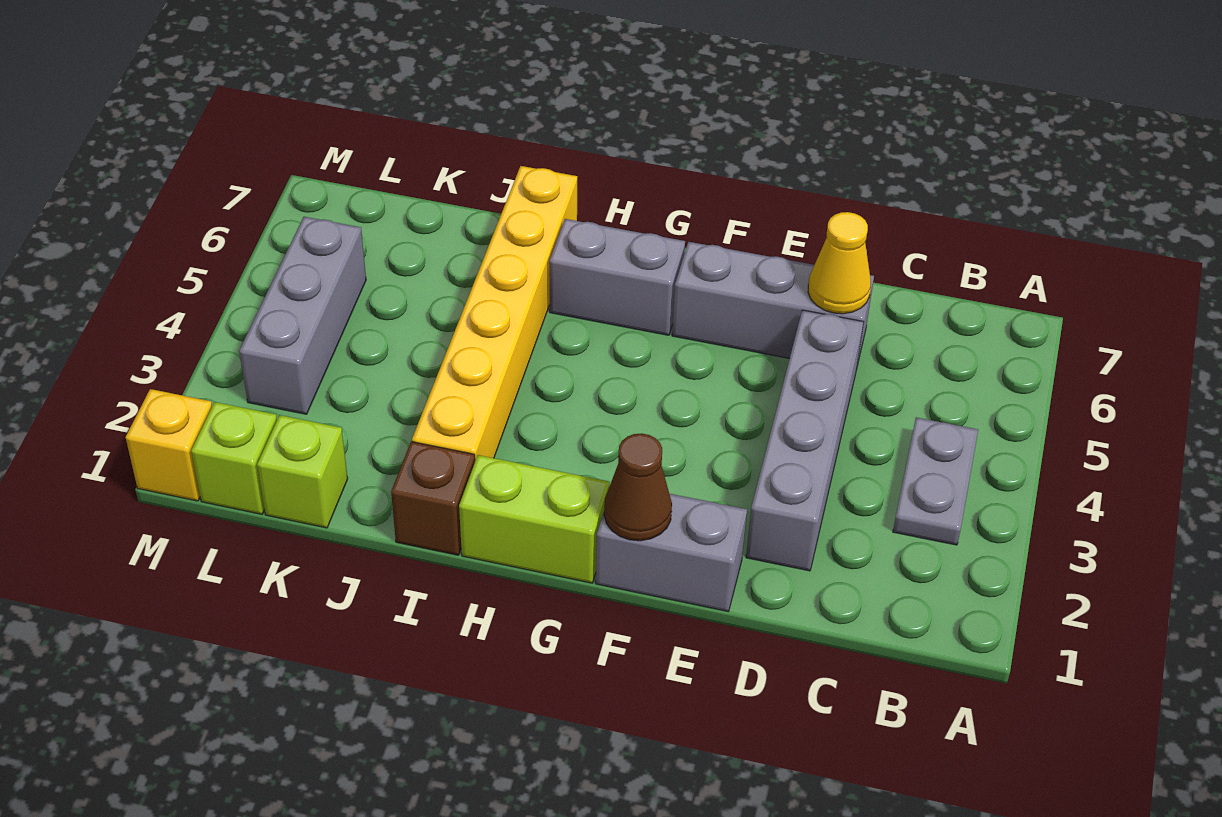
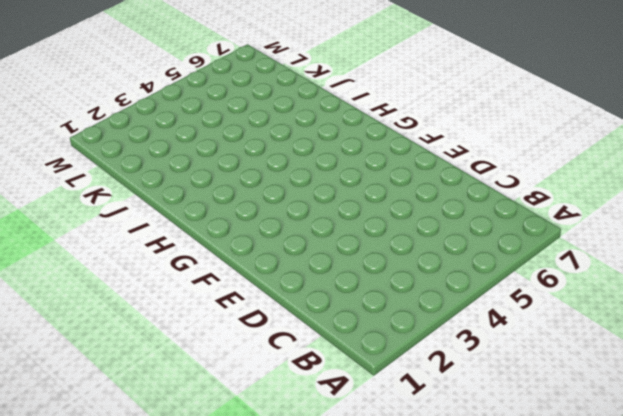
none -> grey 1x2 plate [893,417,978,545]
none -> grey 1x4 brick [746,310,864,571]
none -> grey 1x3 brick [672,242,874,366]

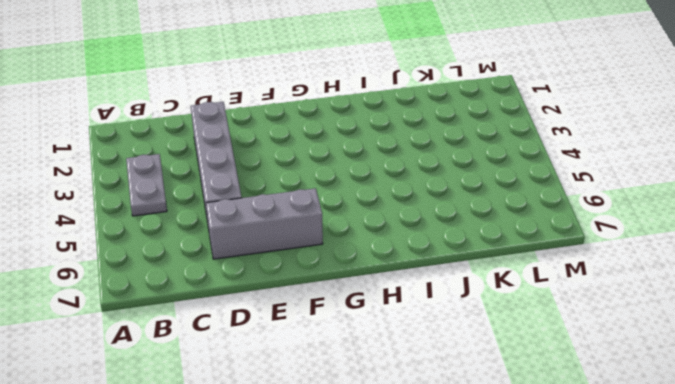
none -> grey 1x2 brick [596,494,747,612]
none -> lime 1x2 brick [459,455,610,583]
none -> grey 1x2 brick [549,219,685,335]

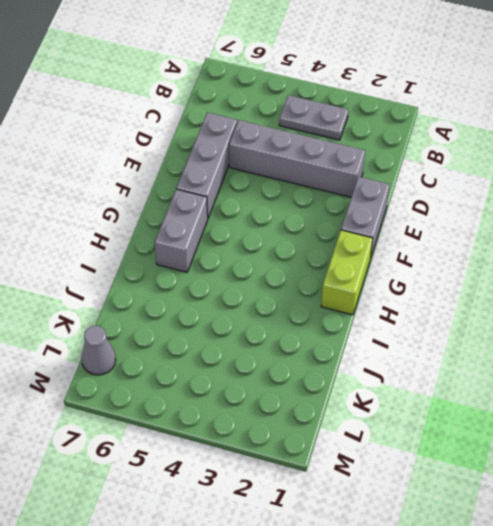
grey 1x1 cone [81,326,116,375] -> none
none -> brown 1x1 brick [391,442,475,555]
none -> yellow 1x6 brick [412,166,577,461]
none -> lime 1x1 brick [257,415,348,528]

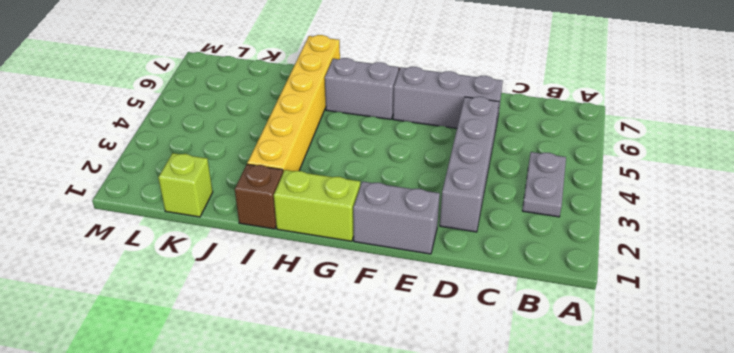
none -> lime 1x1 brick [191,402,277,514]
none -> grey 1x3 brick [239,217,366,414]
none -> yellow 1x1 brick [126,389,212,501]

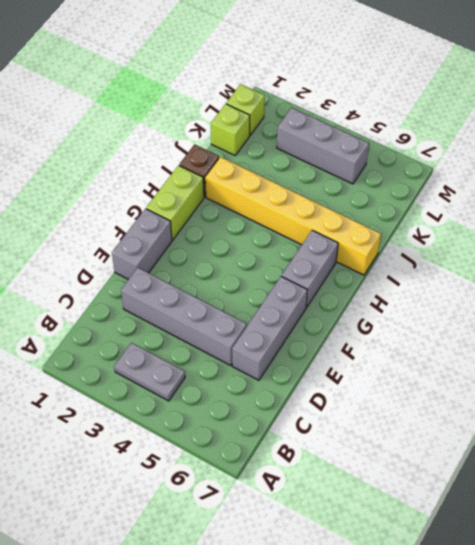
none -> yellow 1x1 brick [126,389,212,501]
none -> yellow 1x1 cone [808,212,871,314]
none -> brown 1x1 cone [604,433,672,541]

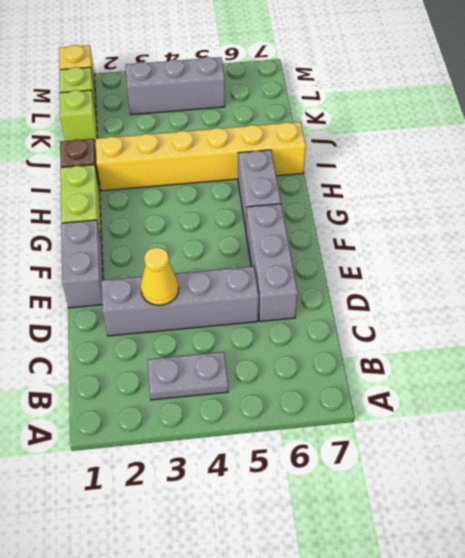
yellow 1x1 cone [141,247,179,305] -> yellow 1x1 cone moved to [808,212,871,314]
none -> brown 1x1 cone [604,433,672,541]

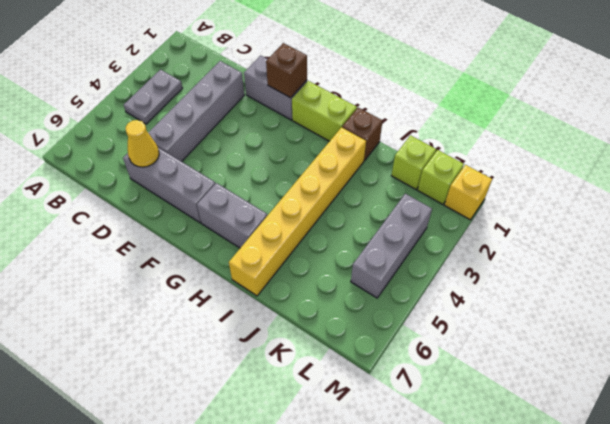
brown 1x1 brick [266,43,307,98] -> brown 1x1 cone [604,433,672,541]

